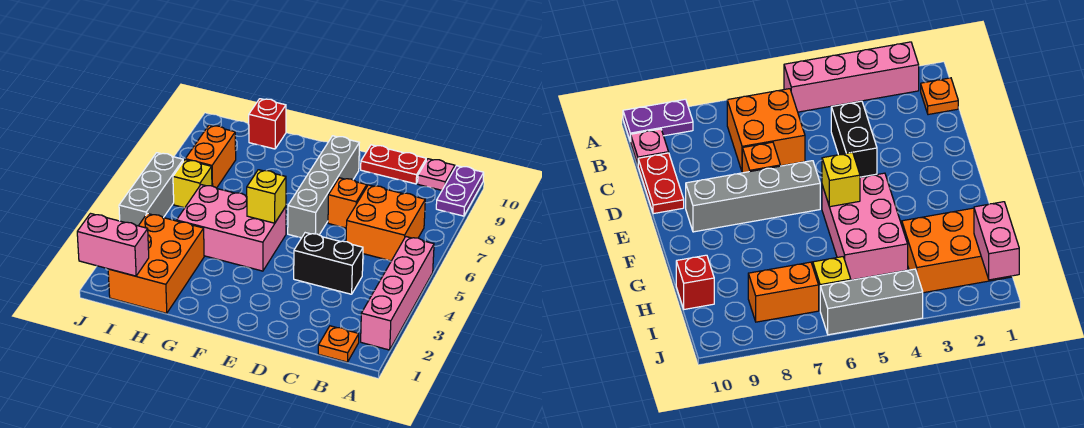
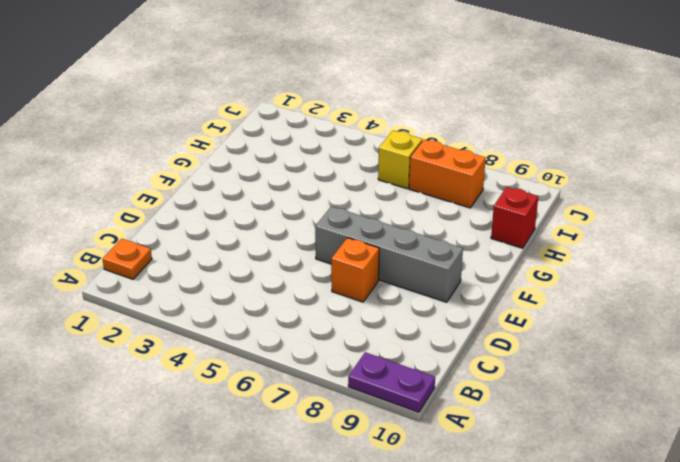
none -> pink 1x4 brick [361,237,434,350]
none -> orange 2x2 brick [346,185,425,261]
none -> pink 1x1 plate [418,159,455,190]

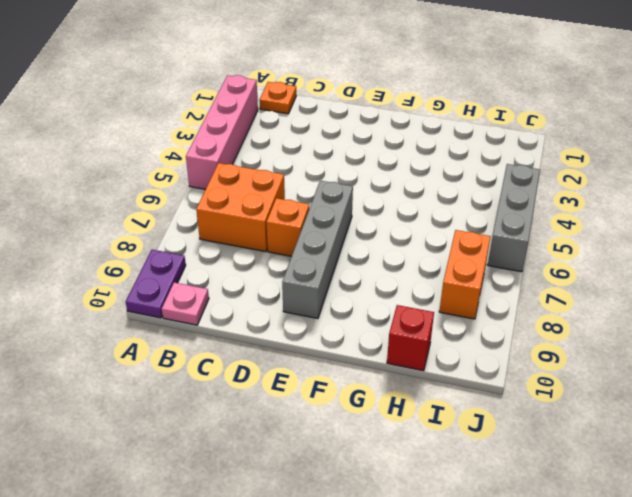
none -> black 1x2 brick [294,233,363,294]
none -> red 1x2 plate [361,145,426,184]
none -> pink 2x3 brick [177,185,286,271]

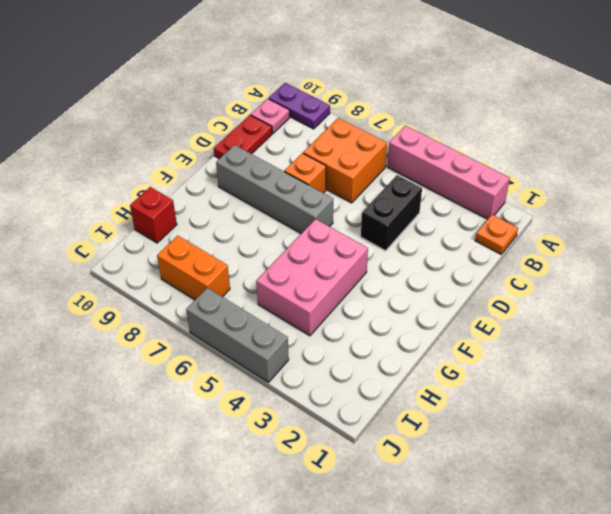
none -> orange 2x3 brick [108,214,204,313]
none -> yellow 1x1 brick [173,160,212,208]
none -> yellow 1x1 brick [247,170,286,223]

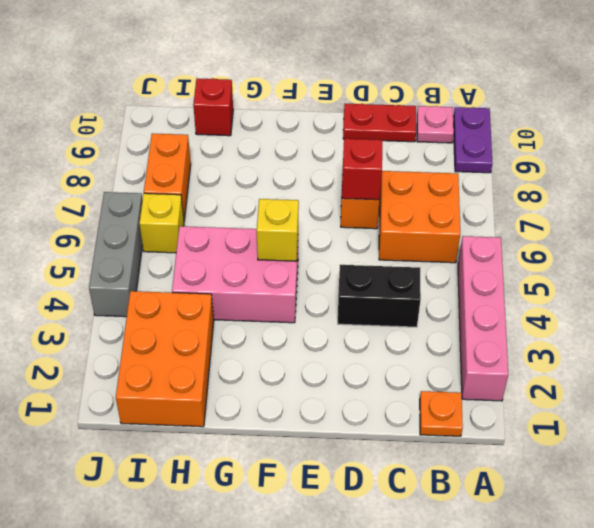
red 1x1 brick [342,139,382,200] -> none
none -> grey 1x4 brick [288,136,359,238]
none -> pink 1x2 brick [77,214,149,276]

